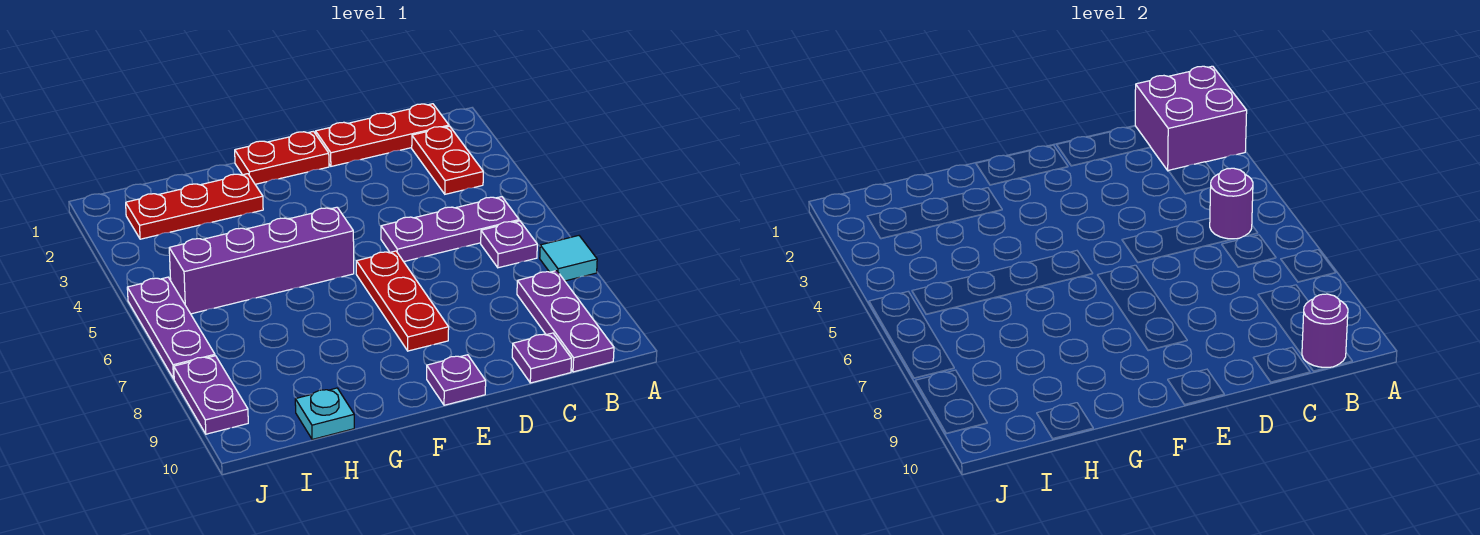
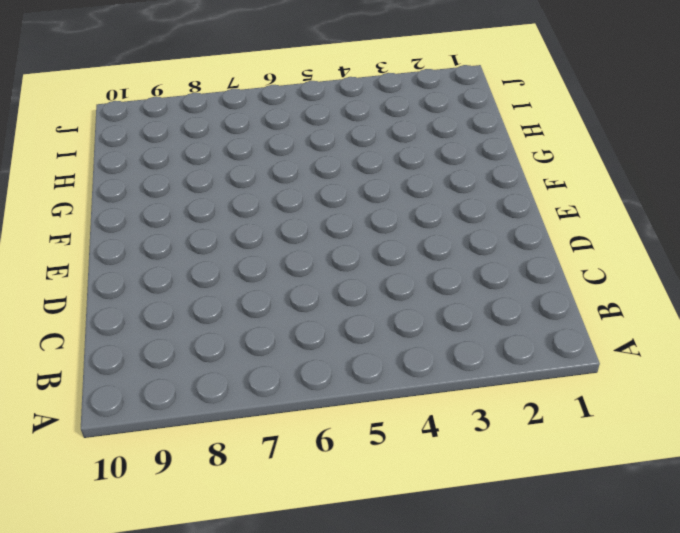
none -> cyan 1x1 tile [540,236,597,281]
none -> red 1x3 plate [316,104,449,166]
none -> red 1x2 plate [412,126,483,194]

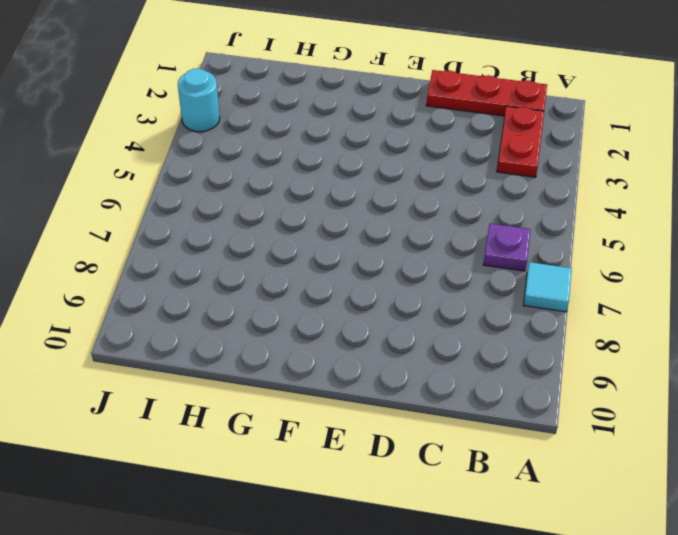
cyan 1x1 round brick [178,69,220,132] -> none
none -> purple 1x3 plate [381,197,519,262]
none -> purple 1x3 plate [517,271,614,372]
none -> purple 1x1 plate [512,333,572,383]

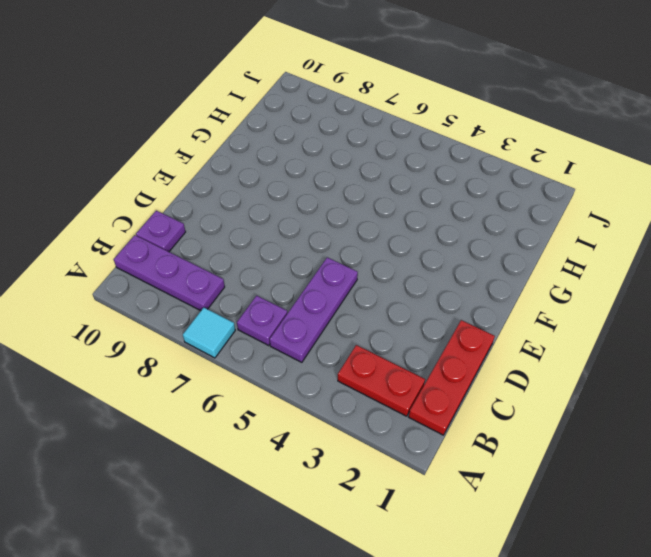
none -> red 1x2 plate [235,131,329,184]
none -> red 1x3 plate [356,251,449,351]
none -> purple 1x1 plate [427,355,486,405]

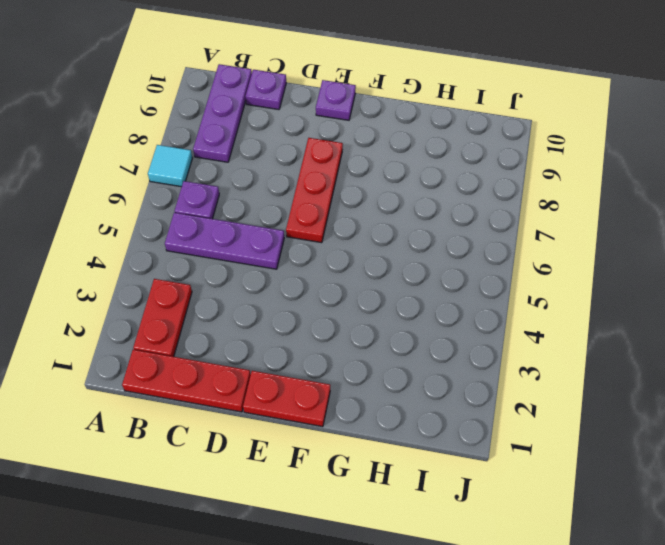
none -> purple 1x4 brick [169,207,354,314]
none -> red 1x3 plate [126,174,263,239]
none -> cyan 1x1 plate [295,388,354,439]

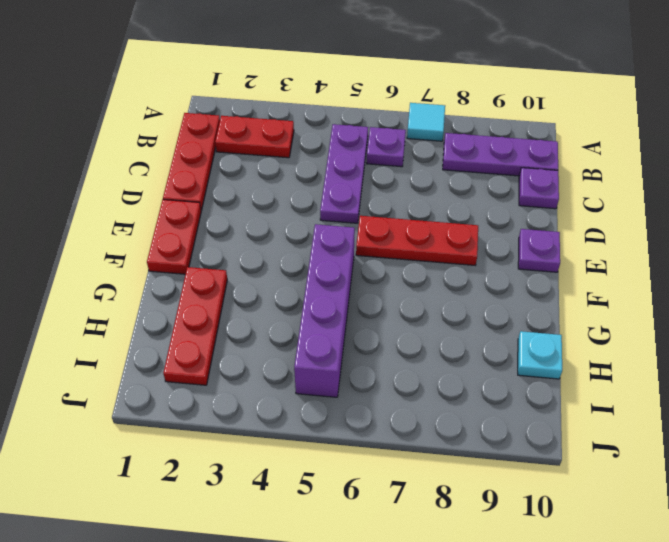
none -> purple 1x3 plate [127,277,215,379]
none -> purple 1x2 plate [174,356,248,434]
none -> purple 2x2 brick [1135,66,1247,171]

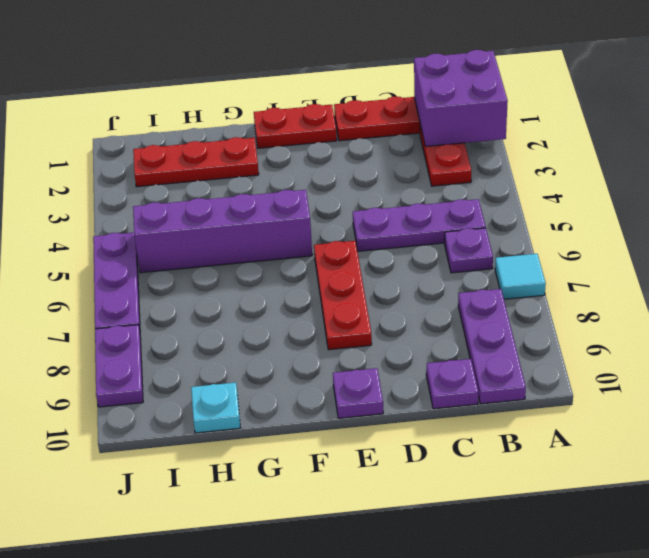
none -> purple 1x1 round brick [1210,168,1253,239]
none -> purple 1x1 round brick [1302,294,1348,367]

